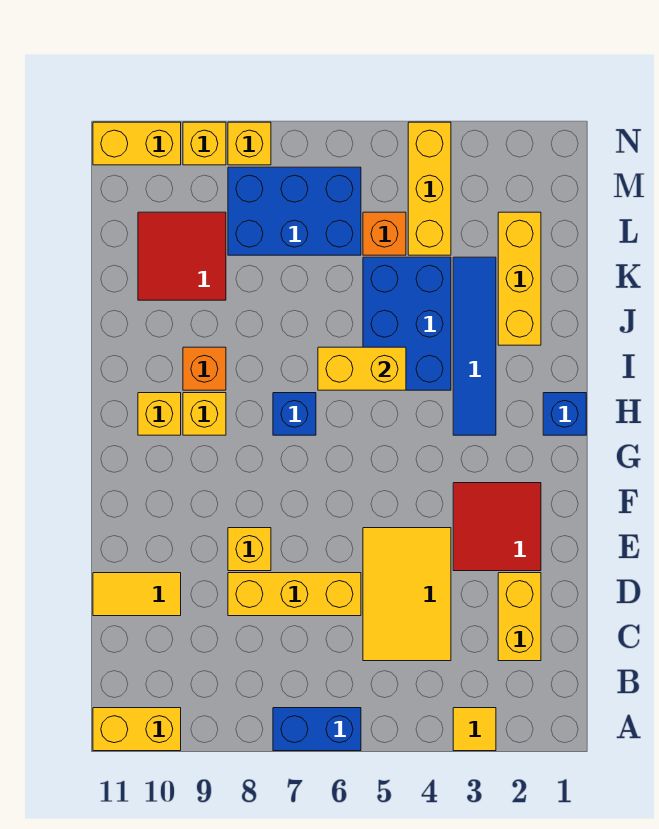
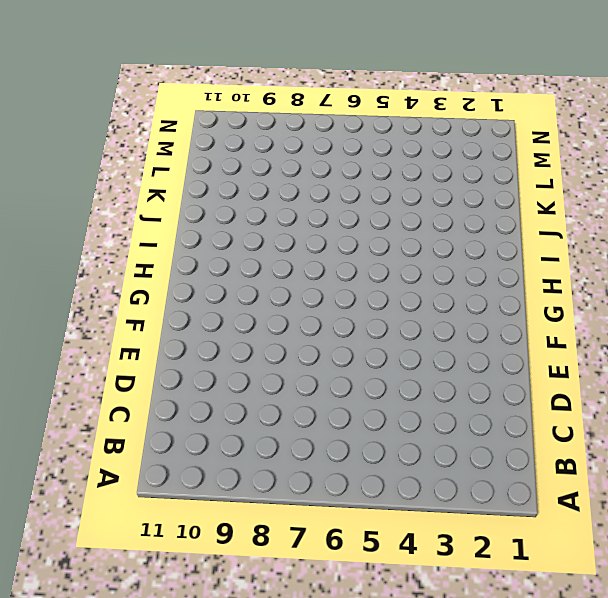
none -> yellow 1x1 tile [453,708,496,751]
none -> blue 1x2 brick [273,708,361,751]
none -> yellow 1x2 brick [93,708,181,751]

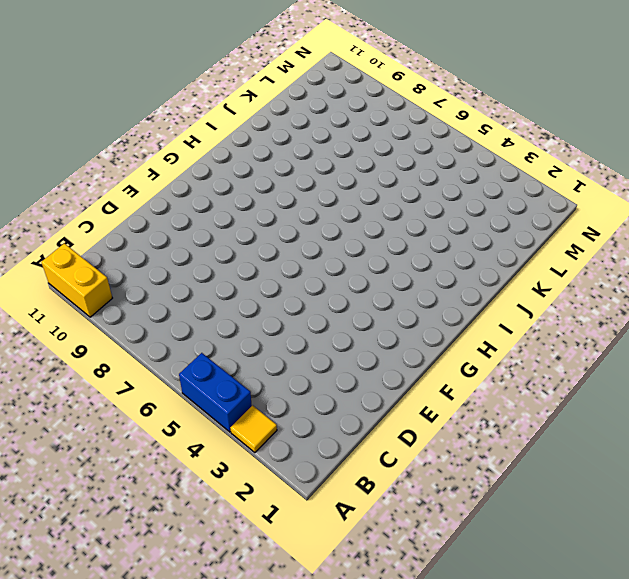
blue 1x2 brick [179,353,252,432] -> blue 1x2 brick moved to [273,708,361,751]
none -> yellow 1x2 brick [498,573,541,661]
none -> yellow 2x3 tile [363,528,451,661]
none -> yellow 1x3 brick [228,573,361,616]

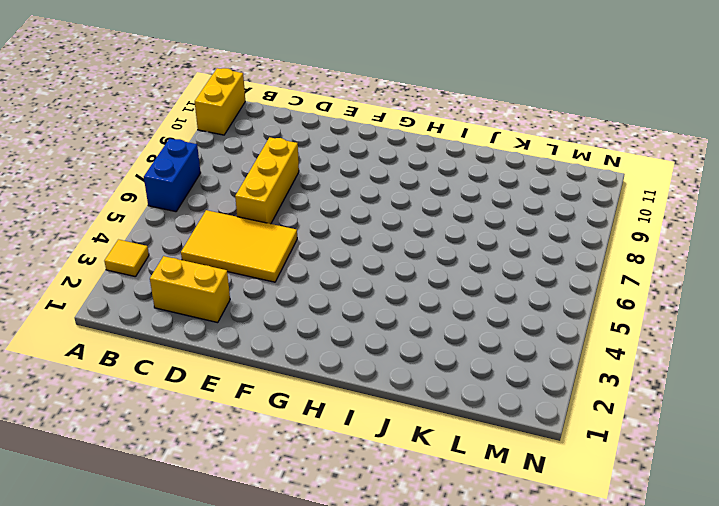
none -> yellow 1x2 tile [93,573,181,616]
none -> red 2x2 tile [453,483,541,571]
none -> yellow 1x1 brick [228,528,271,571]

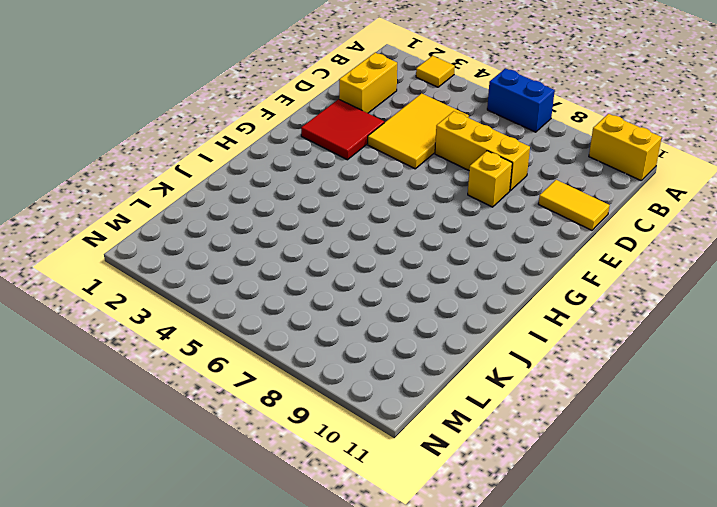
none -> blue 1x1 brick [543,393,586,435]
none -> blue 1x4 tile [453,257,496,435]
none -> blue 1x1 brick [273,393,316,435]

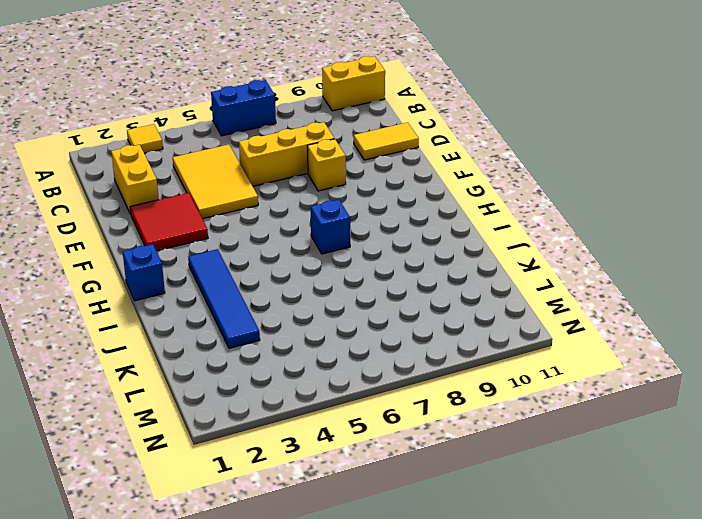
none -> yellow 1x1 brick [183,393,226,435]
none -> yellow 1x1 brick [138,393,181,435]
none -> blue 2x3 brick [363,257,451,390]

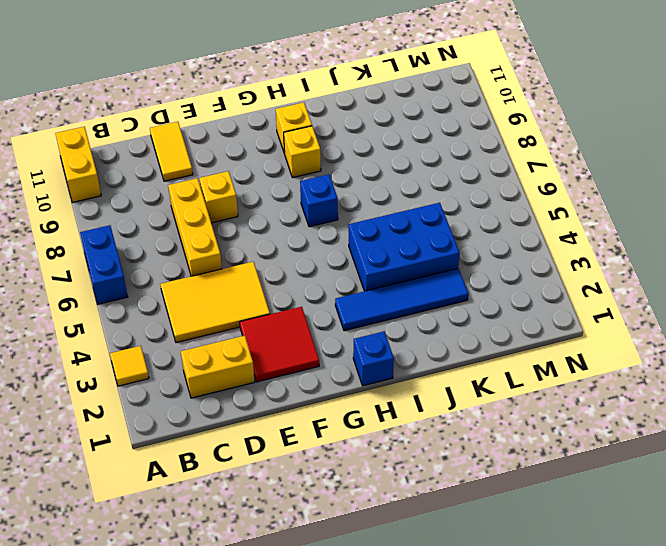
none -> orange 1x1 brick [183,347,226,390]
none -> yellow 1x3 brick [498,212,541,345]
none -> red 2x2 tile [138,212,226,300]

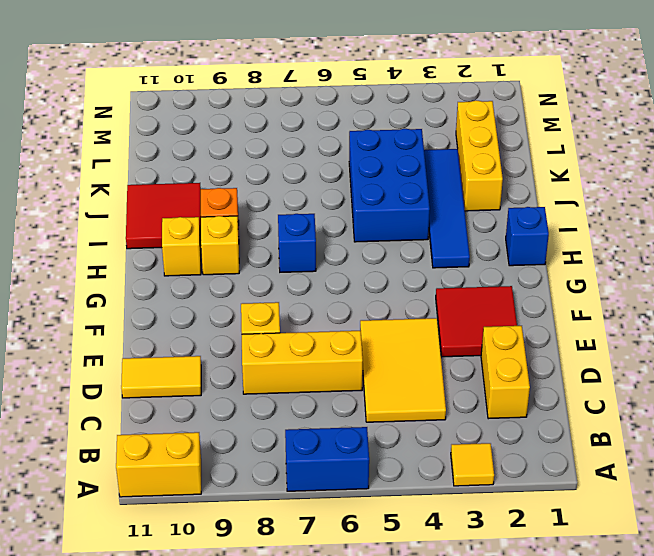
red 2x2 tile [126,183,201,249] -> red 2x2 tile moved to [138,212,226,300]
none -> yellow 1x3 brick [408,122,451,255]
none -> orange 1x1 brick [363,212,406,255]
none -> blue 2x3 brick [228,167,361,255]

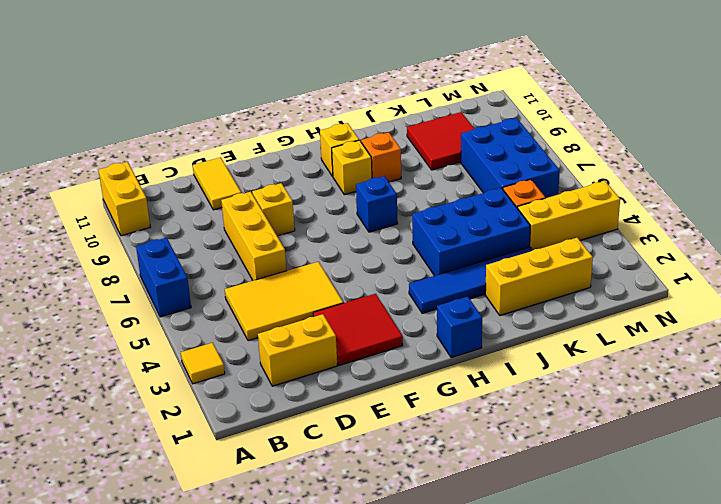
none -> yellow 1x1 brick [228,122,271,165]
none -> yellow 1x1 brick [183,122,226,165]
none -> yellow 1x2 brick [93,122,181,165]

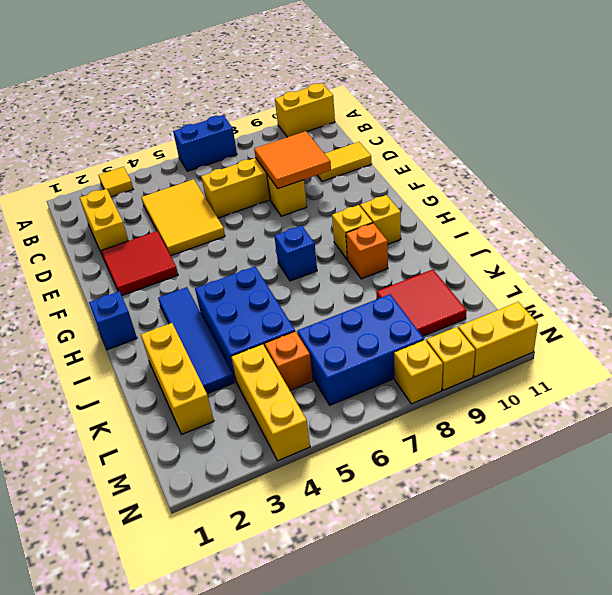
orange 2x2 tile [254,131,331,189] -> none
none -> yellow 1x2 brick [318,347,406,390]

